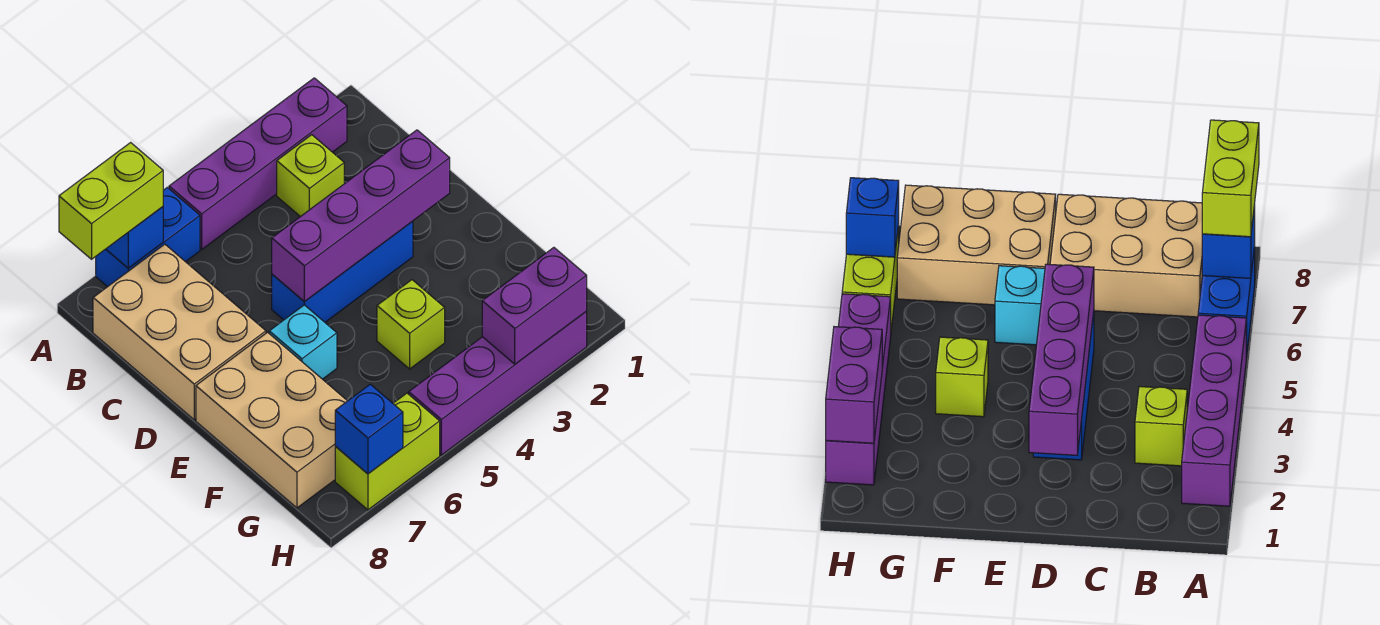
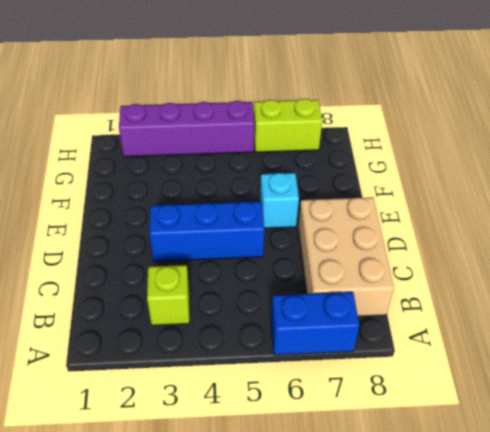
none -> purple 1x4 brick [169,78,347,249]
none -> tan 2x3 brick [196,332,347,508]
none -> lime 1x1 brick [377,280,445,369]

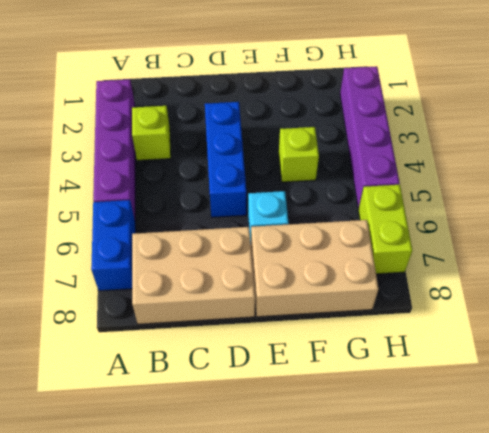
none -> blue 1x1 brick [106,207,163,268]
none -> purple 1x4 brick [272,130,450,302]
none -> purple 1x2 brick [482,248,587,364]

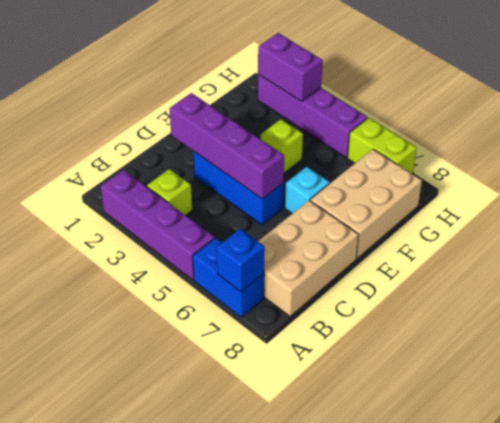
none -> blue 1x1 brick [335,384,403,474]
none -> lime 1x2 brick [59,143,163,259]

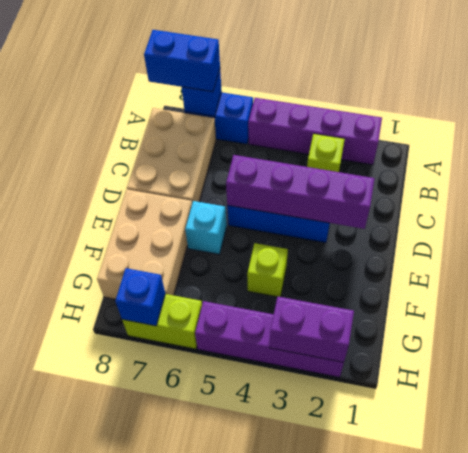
blue 1x2 brick [144,30,220,92] -> lime 1x2 brick [59,143,163,259]

